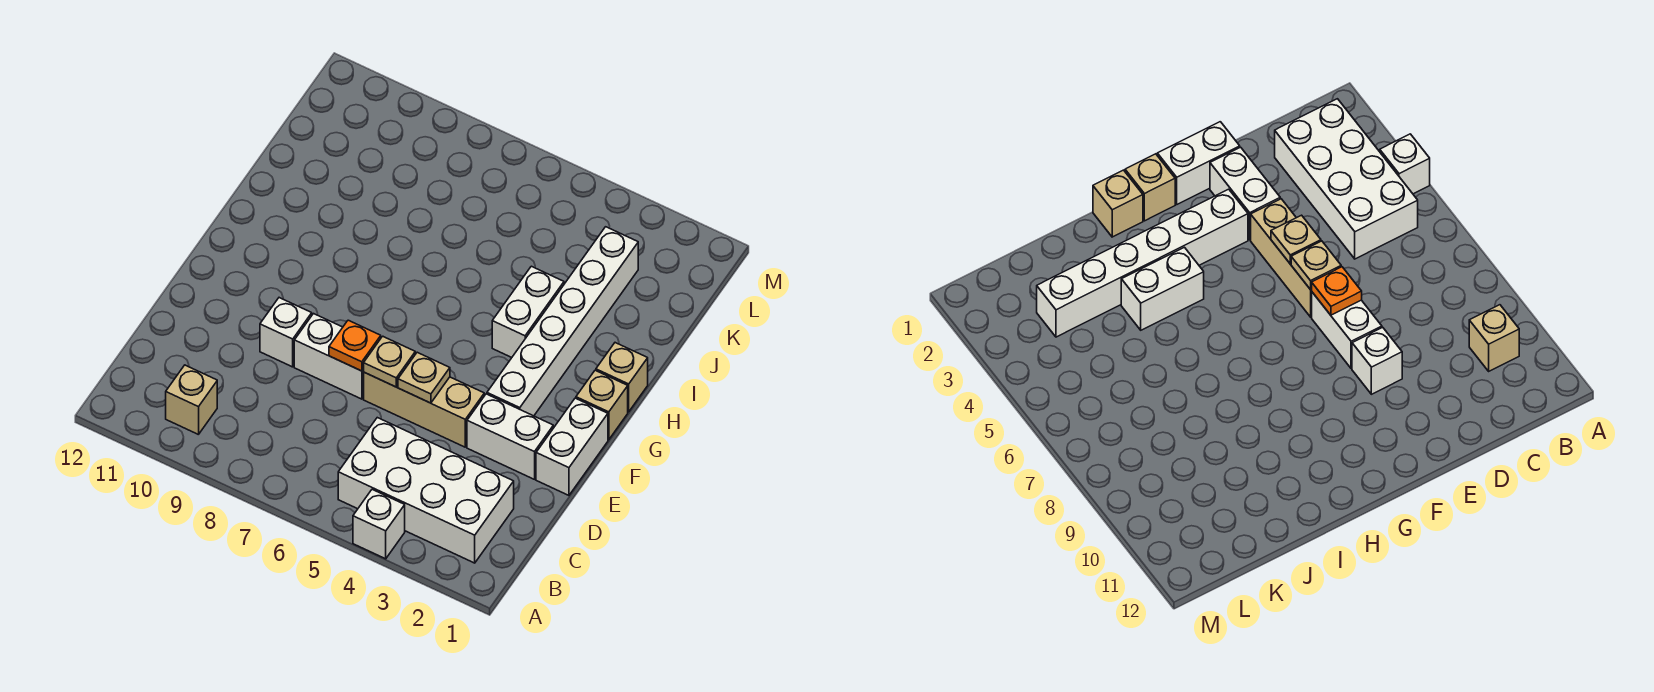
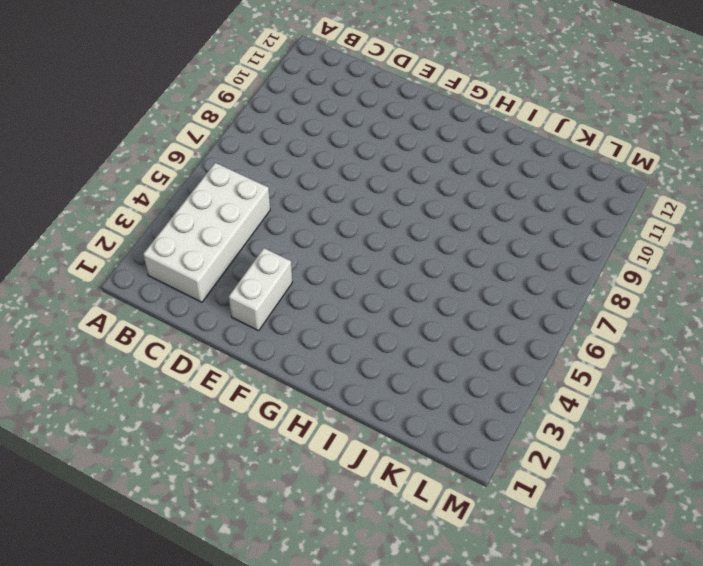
none -> white 1x1 brick [353,490,405,559]
none -> tan 1x1 brick [166,365,217,435]
none -> white 1x2 brick [536,398,608,495]

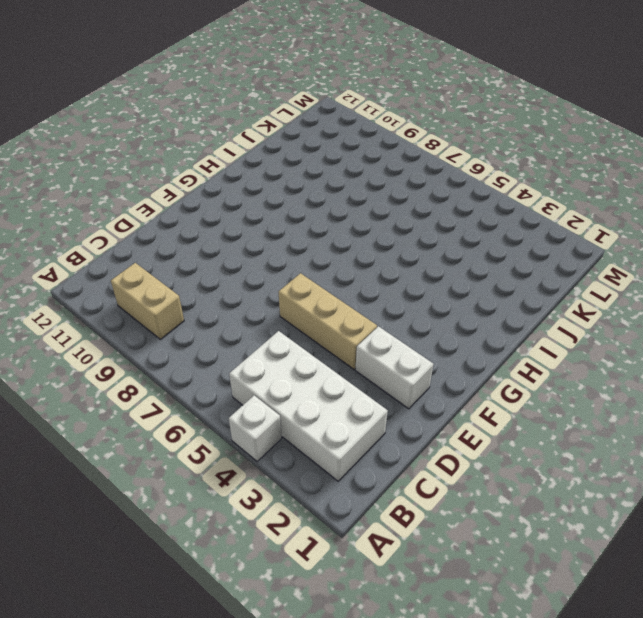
tan 1x2 brick [111,263,184,339] -> tan 1x1 brick [166,365,217,435]
none -> white 1x2 brick [536,398,608,495]
none -> white 1x2 brick [294,314,364,399]
none -> white 1x1 brick [260,298,312,367]

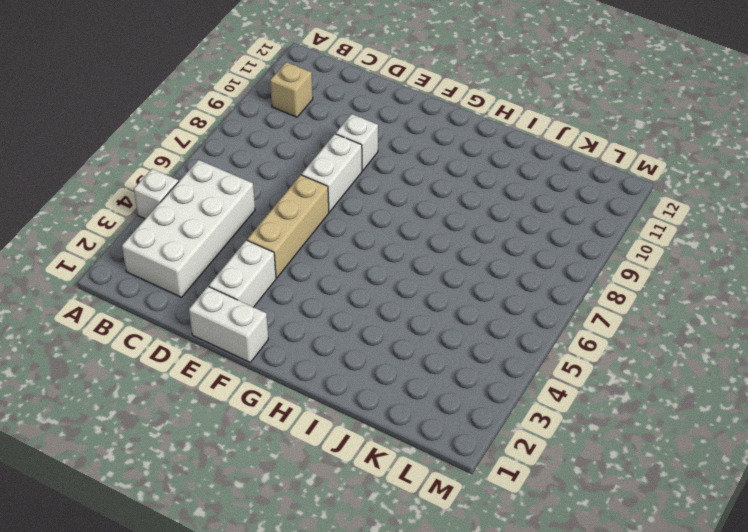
none -> white 1x6 brick [487,227,638,416]
none -> tan 1x1 brick [576,370,628,440]
none -> tan 1x1 brick [596,343,648,412]

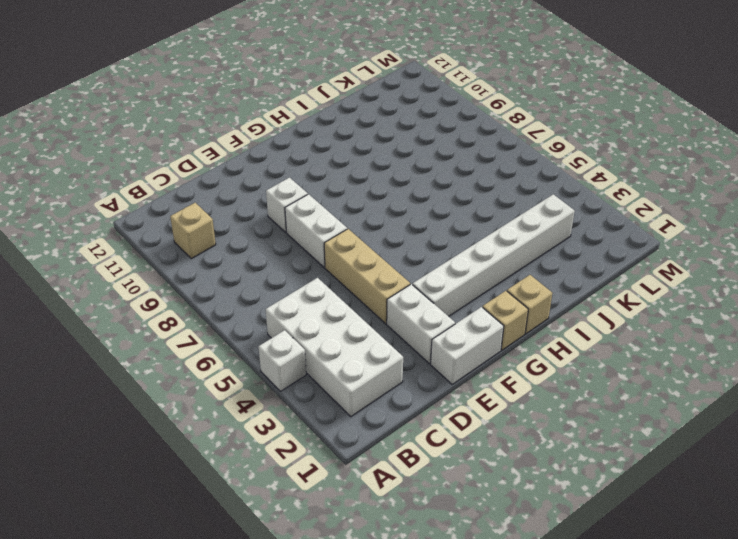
none -> white 1x2 brick [492,266,564,358]
none -> tan 1x1 plate [398,352,450,403]
none -> tan 1x1 plate [364,336,415,387]

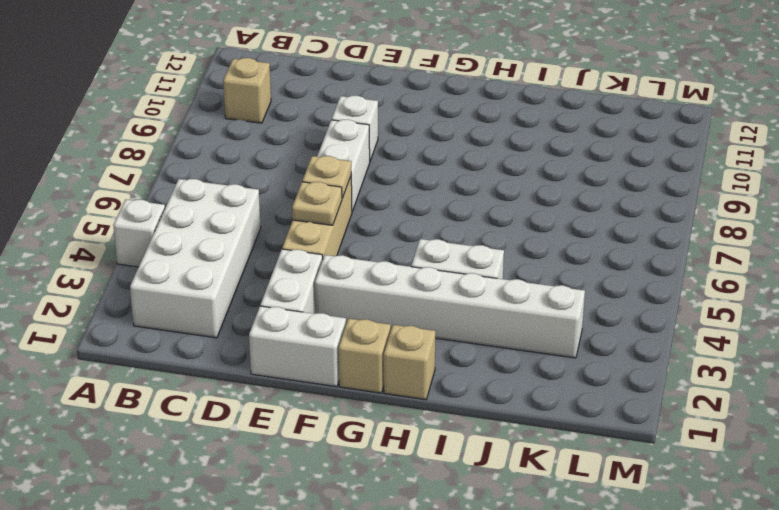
none -> orange 1x1 plate [329,320,381,371]

